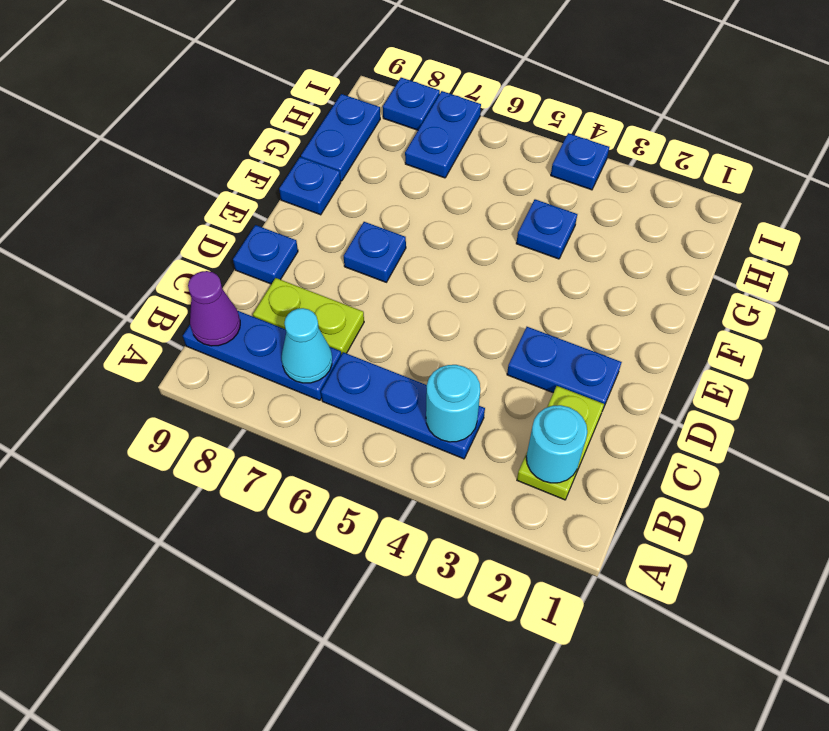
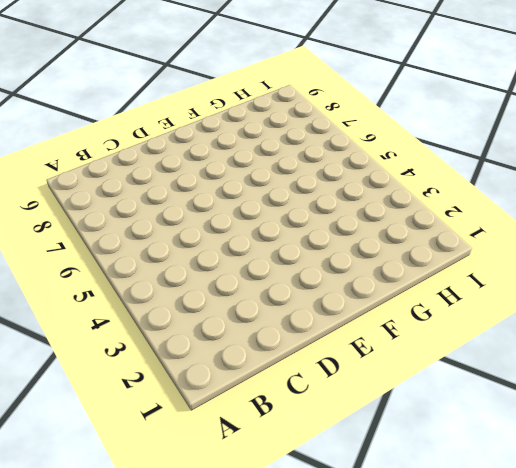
none -> lime 1x2 plate [517,386,604,500]
none -> blue 1x3 plate [321,352,485,459]
none -> blue 1x3 plate [183,311,341,400]

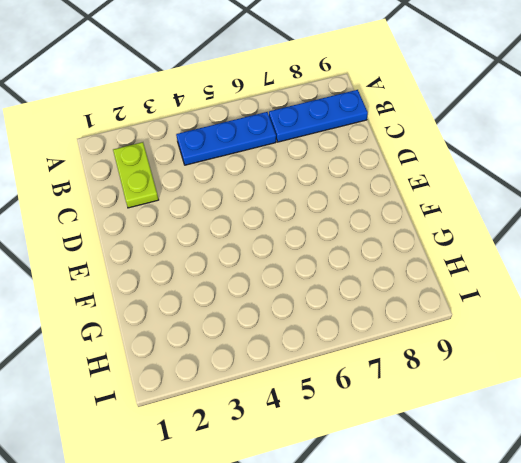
none -> lime 1x2 plate [253,278,364,355]
none -> blue 1x2 plate [507,327,622,408]
none -> blue 1x1 plate [233,225,298,284]

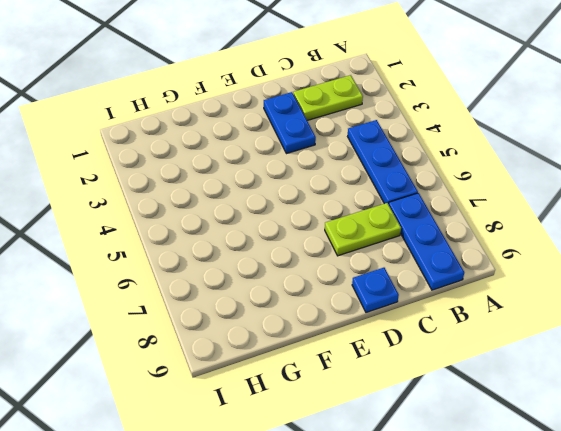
lime 1x2 plate [325,203,401,256] -> lime 1x2 plate turned to [253,278,364,355]
none -> blue 1x1 plate [344,222,406,282]
none -> blue 1x1 plate [279,157,341,215]
none -> blue 1x1 plate [516,199,577,259]

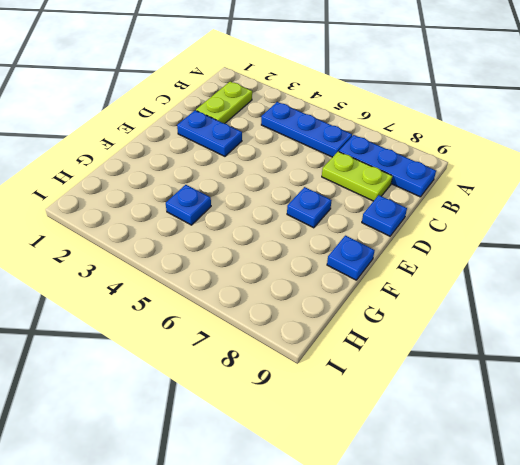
none -> blue 1x2 plate [301,94,380,181]
none -> blue 1x2 plate [405,91,481,178]
none -> blue 1x1 plate [551,133,609,190]

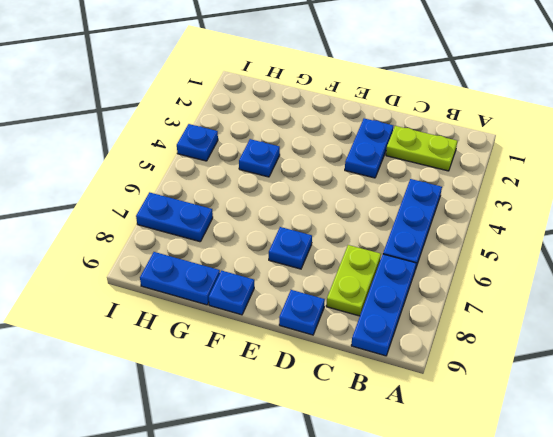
none -> blue 1x1 plate [383,78,440,130]
none -> cyan 1x1 round brick [526,405,587,483]
none -> cyan 1x1 round brick [426,365,480,442]

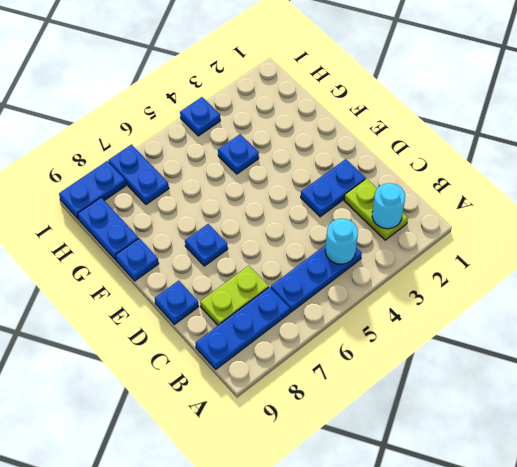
blue 1x2 plate [59,161,126,219] -> blue 1x1 plate [383,78,440,130]
none -> cyan 1x1 cone [282,308,332,383]
none -> purple 1x1 cone [188,271,240,346]

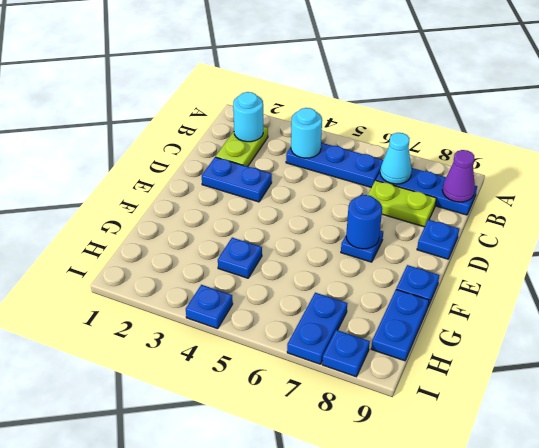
blue 1x1 round brick [346,195,382,249] -> none

